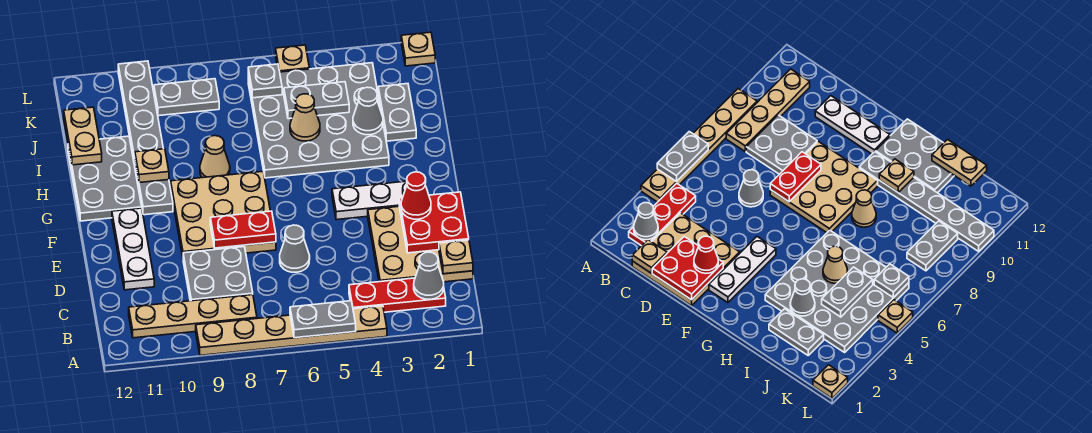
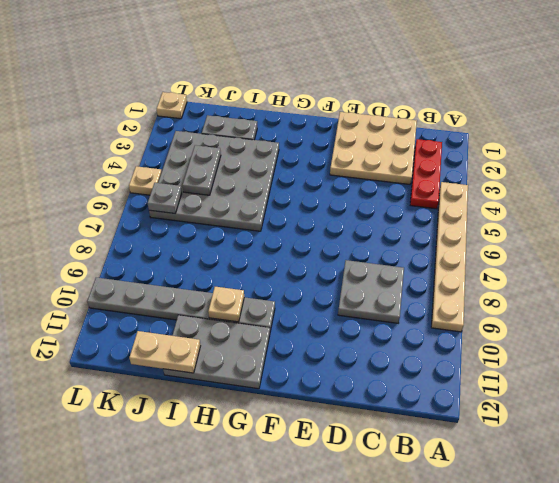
none -> tan 1x4 plate [129,295,257,338]
none -> grey 1x1 cone [280,225,310,272]
none -> white 1x3 plate [112,208,154,290]

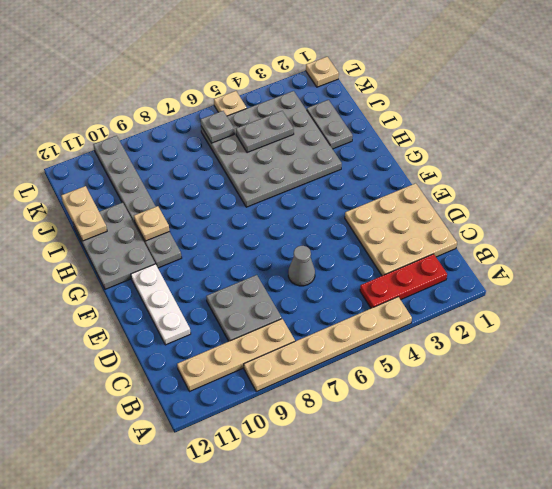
none -> tan 3x3 plate [171,171,276,257]
none -> white 1x3 plate [332,181,426,220]
none -> tan 1x1 cone [200,136,230,178]

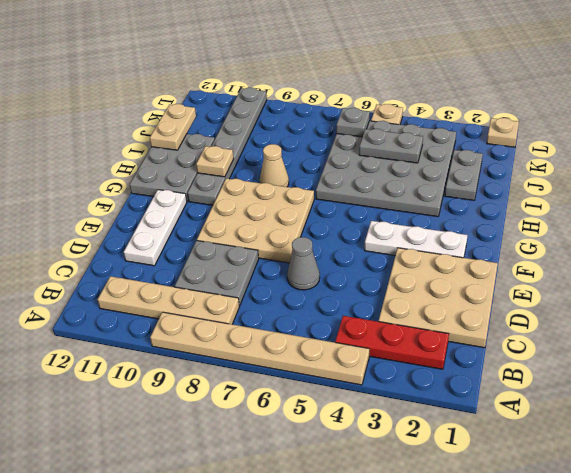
none -> grey 1x2 plate [154,79,219,116]
none -> grey 1x2 plate [290,301,356,338]
none -> grey 1x1 cone [414,252,444,299]

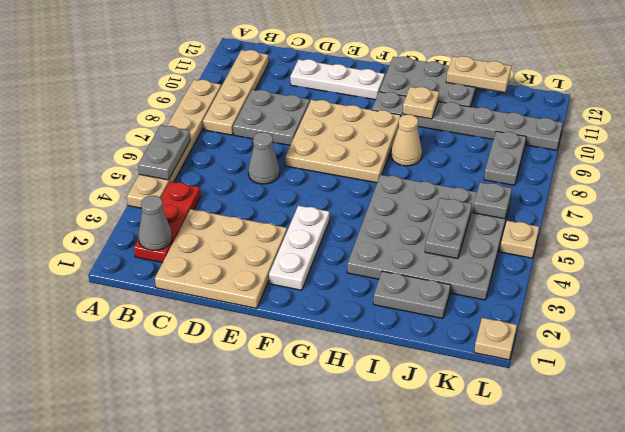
none -> tan 1x1 plate [439,240,473,274]
none -> red 2x2 plate [399,192,469,253]
none -> red 1x2 plate [210,211,276,248]

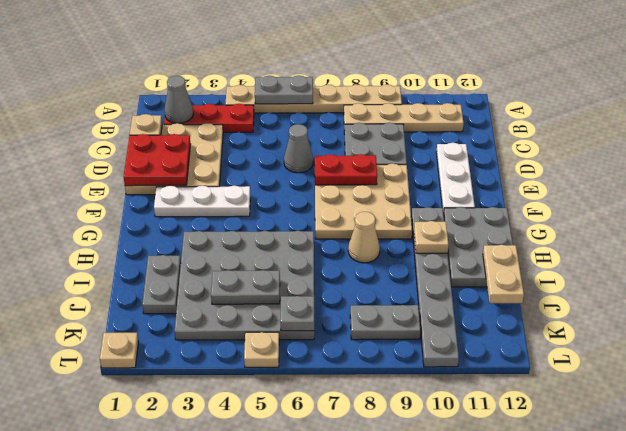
none -> grey 1x1 cone [353,87,383,135]
none -> tan 1x1 cone [290,94,320,141]
none -> red 1x1 cone [401,172,431,219]

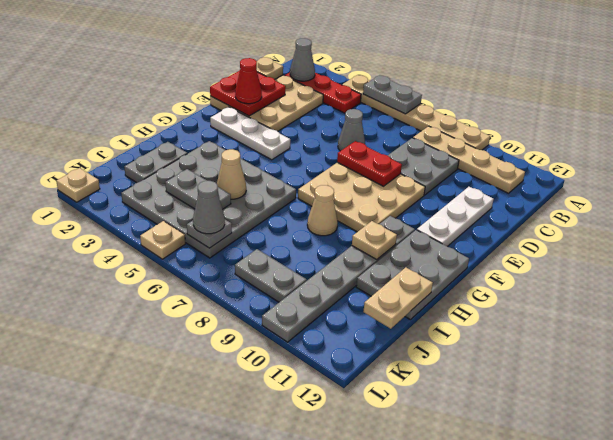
grey 1x1 cone [193,181,225,234] -> grey 1x1 cone moved to [353,87,383,135]

